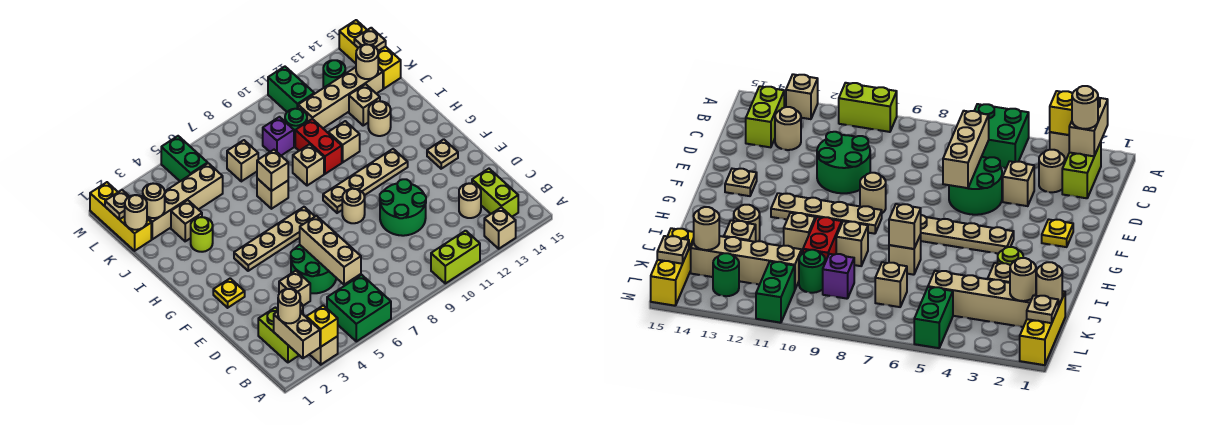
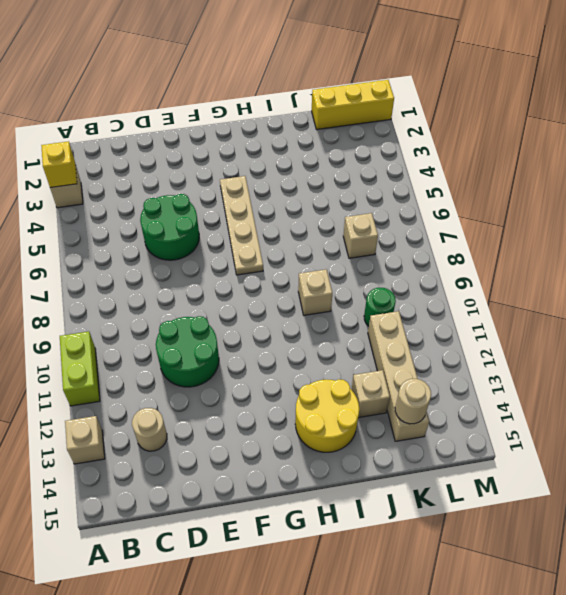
yellow 2x2 round brick [295,379,359,452] -> tan 1x1 round brick [368,101,391,136]
none -> green 2x2 brick [327,275,391,341]
none -> lime 1x2 brick [258,308,299,362]
none -> lime 1x2 brick [472,169,518,217]
none -> tan 1x1 round brick [1039,150,1065,192]

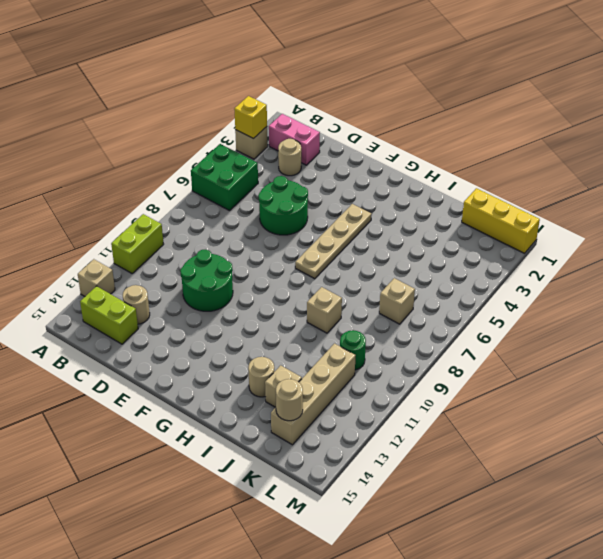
pink 1x2 brick [269,114,320,165] -> lime 1x2 brick [258,308,299,362]
none -> tan 1x1 brick [279,271,310,306]
none -> yellow 1x1 plate [213,278,245,308]
none -> tan 1x1 round brick [342,189,365,223]
none -> tan 1x1 plate [427,139,458,169]

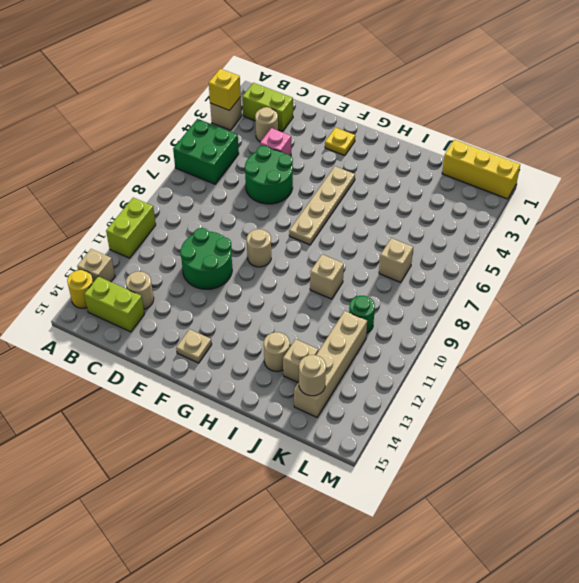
yellow 1x1 round brick [67,270,93,308] -> none
pink 1x1 brick [260,128,291,156] -> tan 1x1 brick [279,271,310,306]
none -> tan 1x4 plate [323,149,408,213]
none -> lime 1x1 round brick [191,217,213,252]
none -> tan 1x1 brick [257,179,288,209]
none -> red 1x2 brick [295,119,342,174]

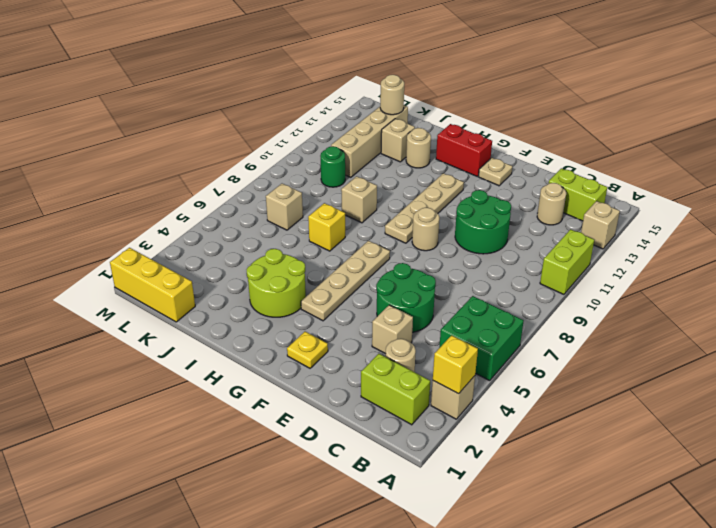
red 1x2 brick [436,124,492,176] -> red 1x2 brick moved to [295,119,342,174]
lime 2x2 round brick [246,249,306,317] -> lime 1x1 round brick [191,217,213,252]
yellow 1x1 brick [308,203,345,251] -> tan 1x1 brick [257,179,288,209]
none -> tan 1x1 brick [328,121,360,162]
none -> tan 1x1 brick [171,200,202,241]
none -> tan 1x4 brick [147,163,223,239]
none -> purple 1x1 brick [263,117,294,156]

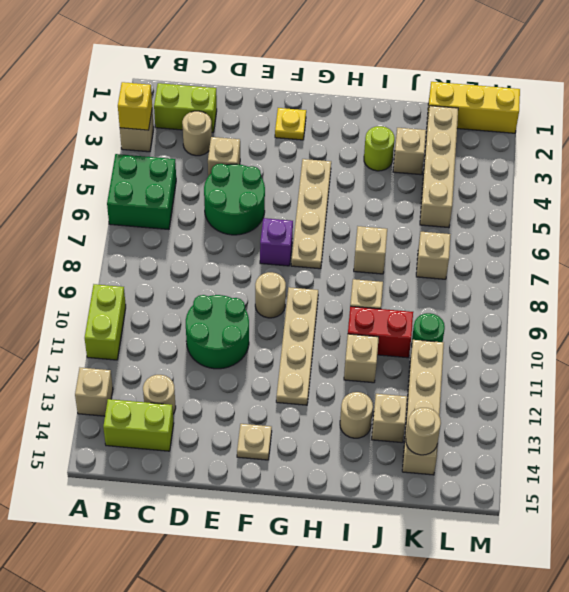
purple 1x1 brick [260,218,293,266] -> purple 1x1 brick moved to [263,117,294,156]
none -> yellow 1x3 brick [339,20,401,89]
none -> green 1x2 brick [161,136,208,181]
none -> green 1x2 brick [268,67,314,112]
none -> green 1x1 round brick [323,60,345,88]

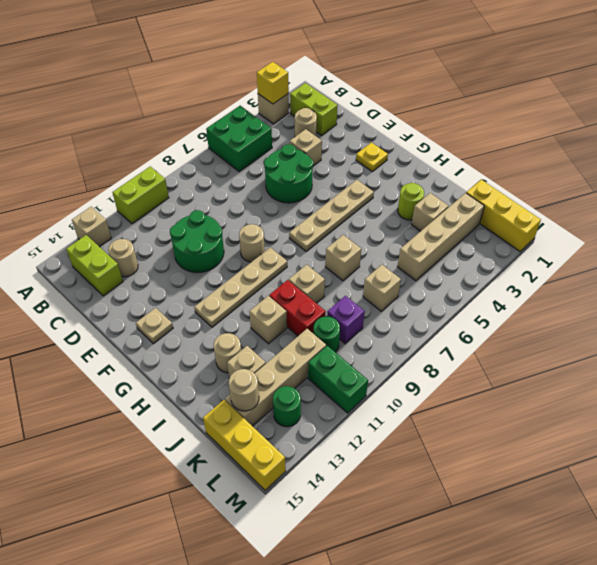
none -> green 1x2 brick [161,136,208,181]
none -> tan 1x2 brick [274,312,320,358]
none -> tan 1x3 brick [300,216,361,285]
none -> tan 1x1 brick [257,150,288,191]

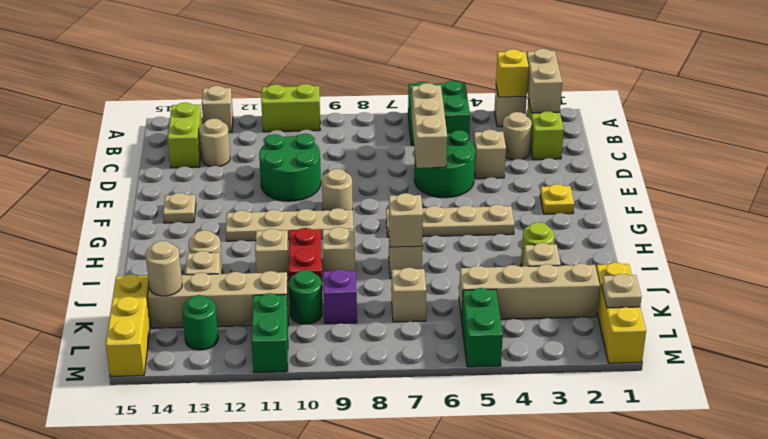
none -> tan 1x1 round brick [125,195,147,230]
none -> tan 1x1 round brick [143,184,165,218]
none -> tan 1x1 plate [354,28,386,51]
none -> tan 1x1 round brick [278,289,300,323]

